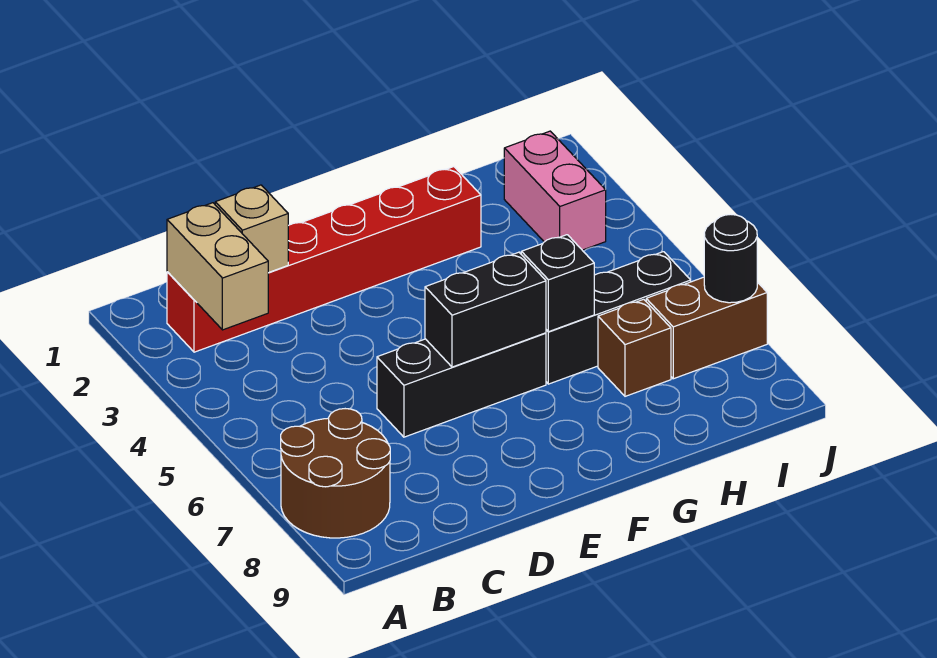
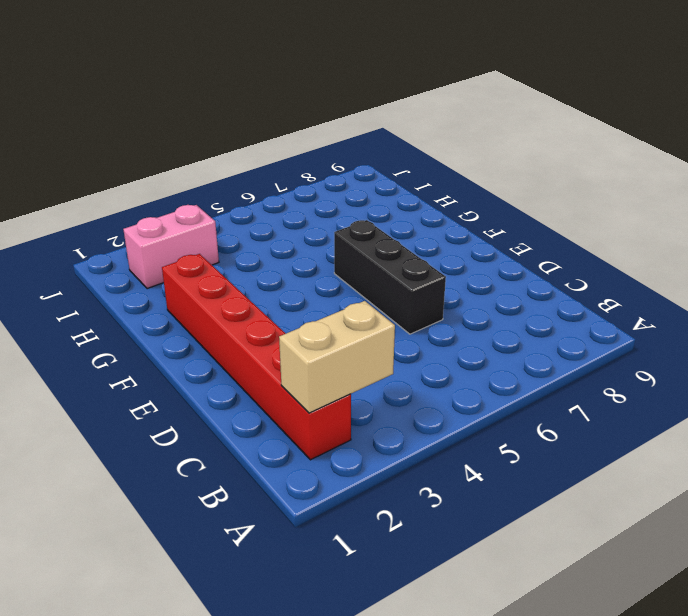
none -> brown 2x2 round brick [281,409,390,538]
none -> black 1x3 brick [546,252,691,384]
none -> brown 1x1 brick [598,299,671,396]

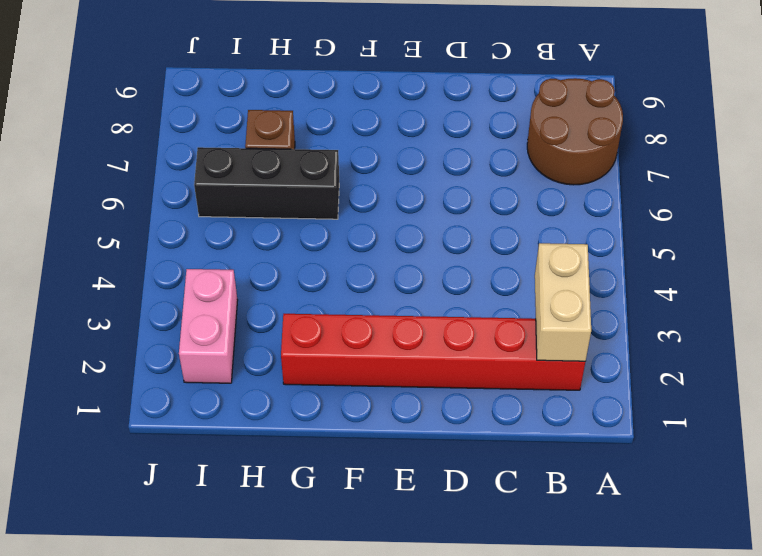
none -> black 1x3 brick [377,333,546,437]
none -> brown 1x2 brick [646,277,767,379]
none -> tan 1x1 brick [215,185,288,273]

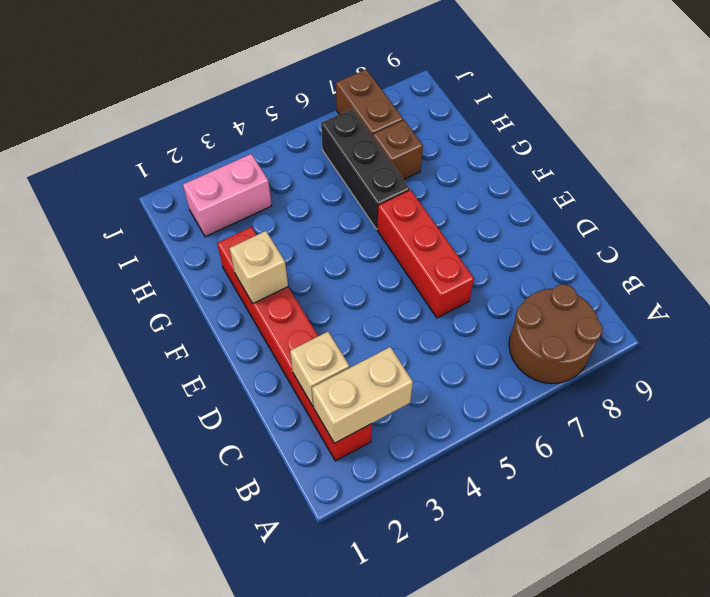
red 1x3 brick [377,190,474,318] -> black 1x3 brick [377,333,546,437]
tan 1x1 brick [230,231,288,303] -> none
none -> black 1x2 brick [425,252,546,367]
none -> black 1x1 brick [521,235,594,332]
none -> black 1x1 round brick [704,214,757,303]

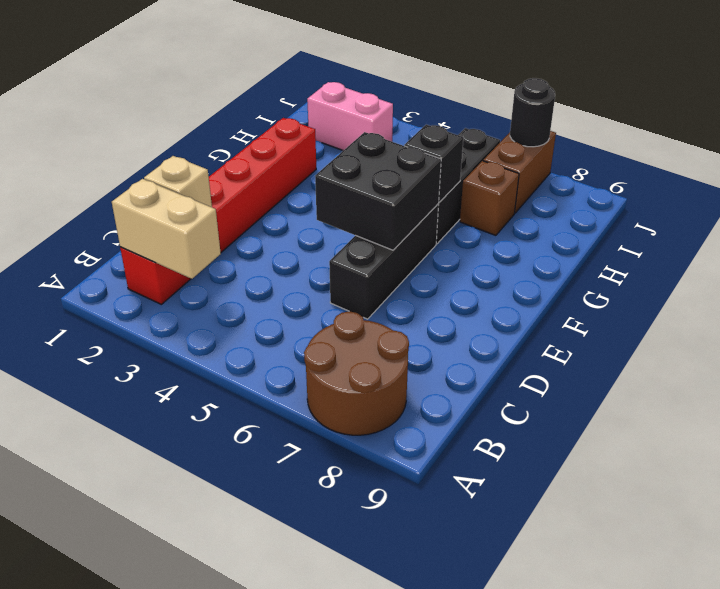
black 2x2 brick [315,132,441,250] -> black 1x2 brick [425,252,546,367]

